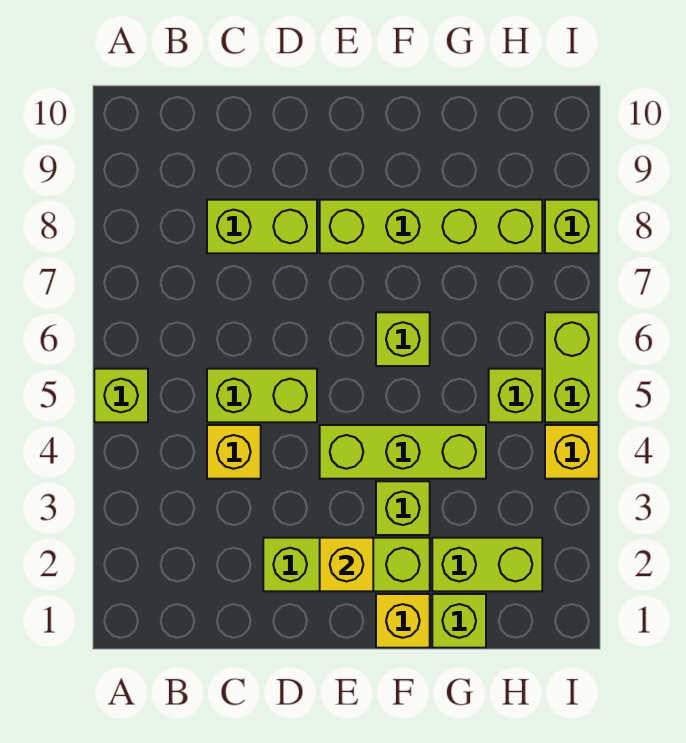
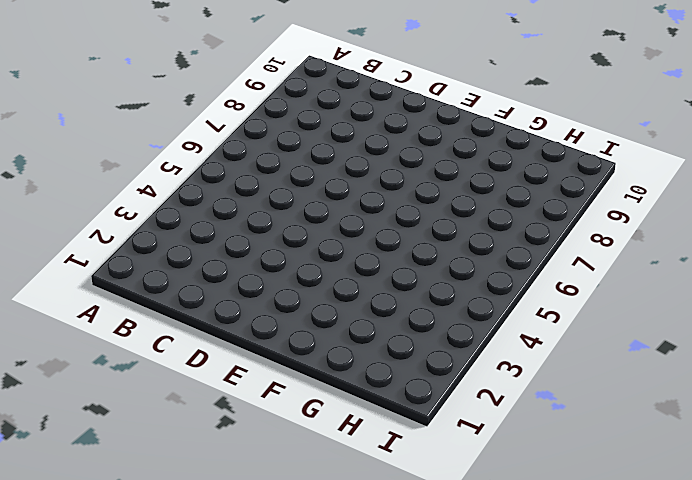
none -> lime 1x1 brick [94,369,148,422]
none -> yellow 1x1 brick [207,425,261,479]
none -> lime 1x2 brick [207,369,317,422]

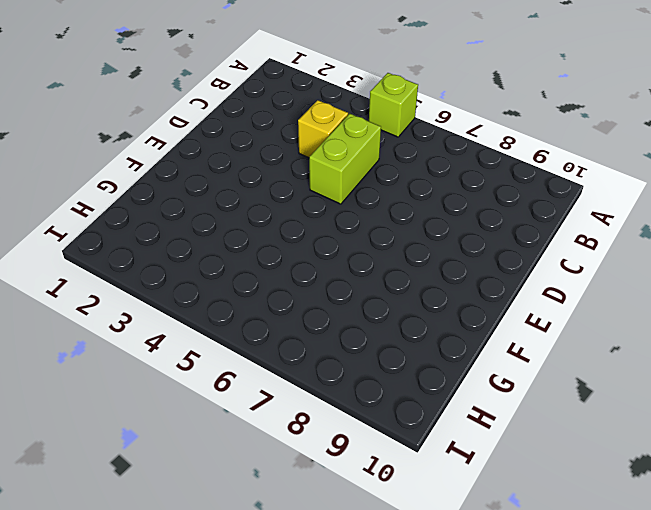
none -> lime 1x2 brick [207,200,317,253]
none -> lime 1x3 brick [263,538,430,591]
none -> lime 1x3 brick [320,425,486,479]

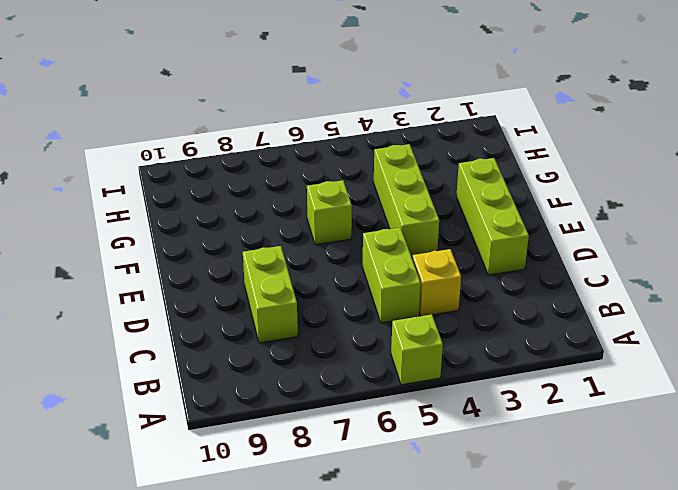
none -> lime 1x4 brick [320,200,542,253]
none -> yellow 1x1 brick [376,594,430,648]
none -> lime 1x1 brick [376,481,430,535]

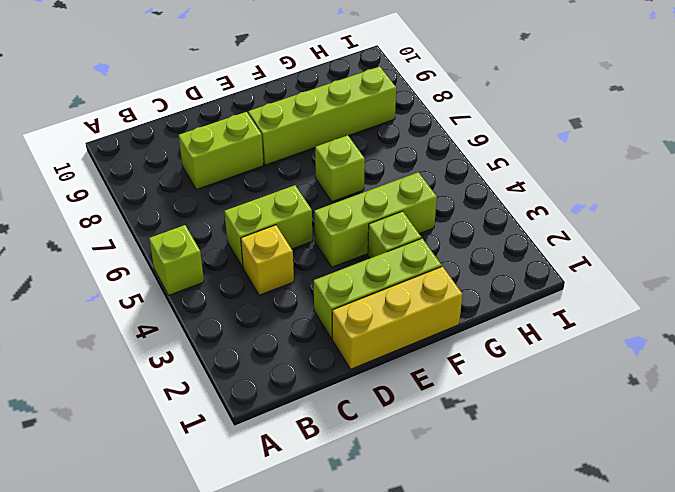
yellow 1x3 brick [332,267,462,369] -> yellow 1x1 brick [376,594,430,648]
none -> lime 1x1 brick [432,594,486,648]
none -> lime 1x2 brick [432,538,542,591]
none -> lime 1x1 brick [489,369,542,422]

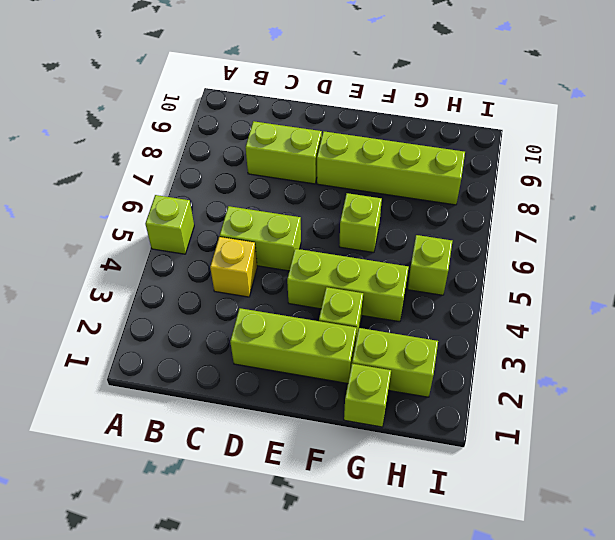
none -> yellow 1x1 brick [376,594,430,648]
none -> yellow 1x1 brick [545,425,599,479]
none -> lime 1x2 brick [545,312,599,422]

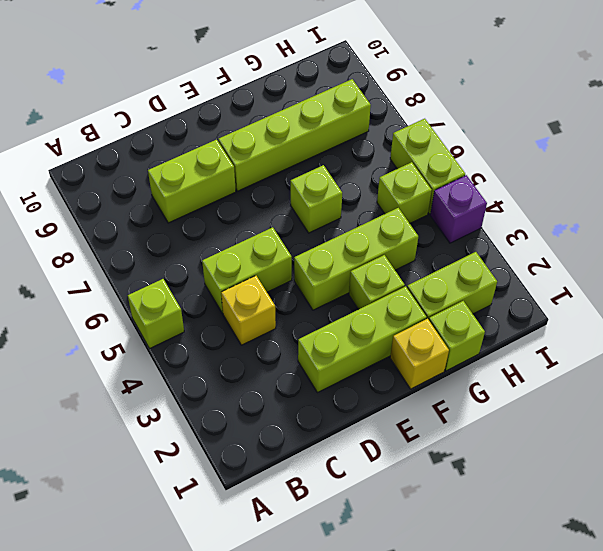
purple 1x1 brick [430,175,487,243] -> yellow 1x1 brick [545,425,599,479]
none -> lime 1x1 brick [545,200,599,253]
none -> yellow 1x1 brick [320,538,373,591]

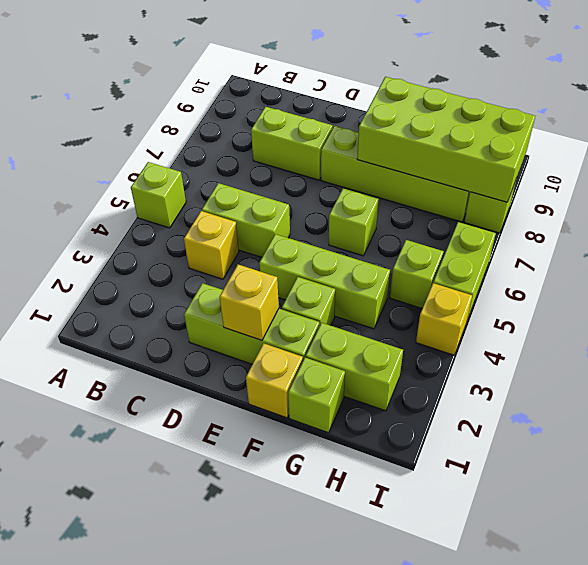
lime 2x4 brick [357,77,535,202] -> none

